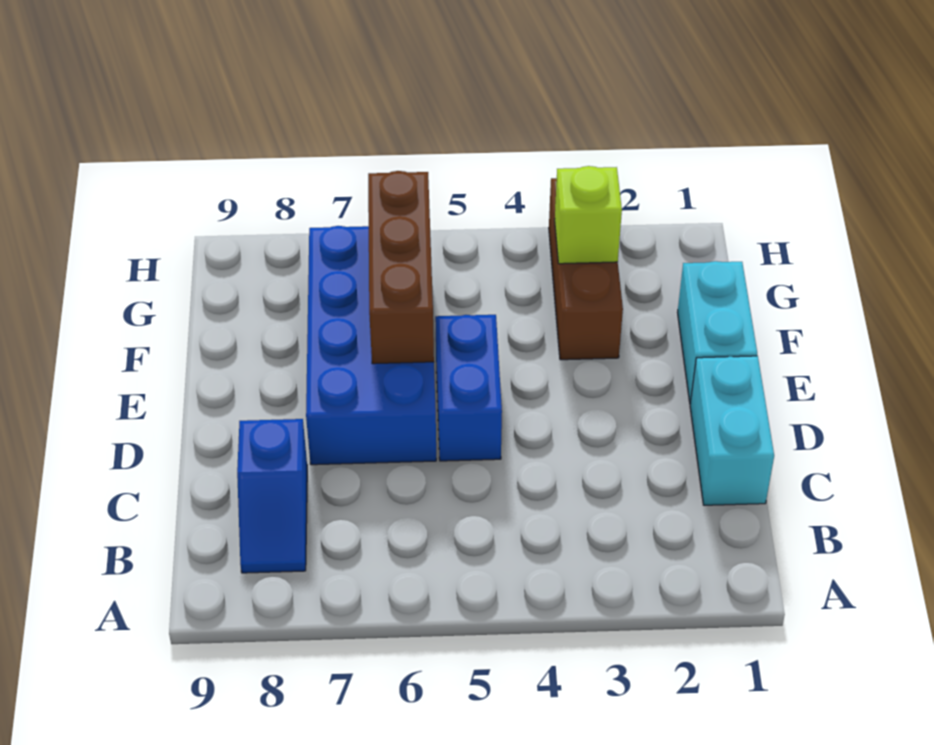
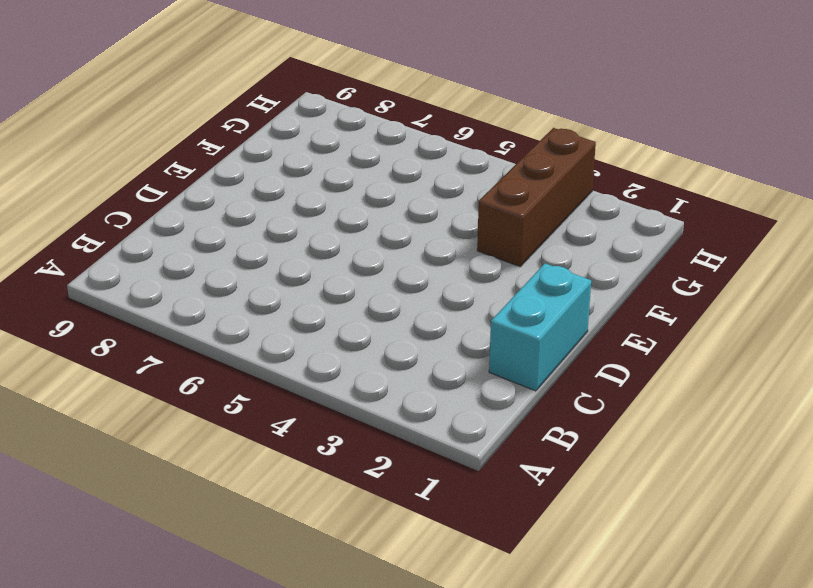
none -> blue 1x2 slope [237,419,307,573]
none -> blue 1x2 brick [435,315,502,461]

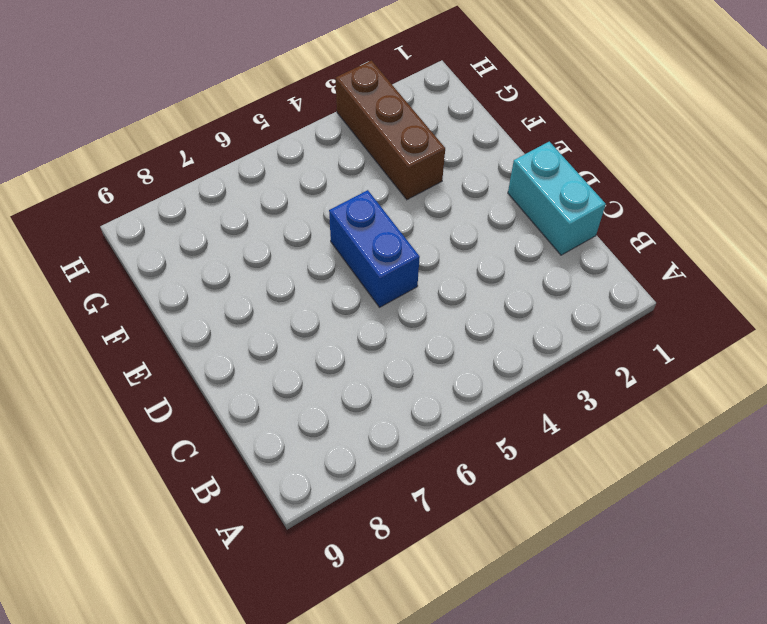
none -> blue 1x2 slope [237,419,307,573]
none -> blue 2x4 brick [306,226,436,465]

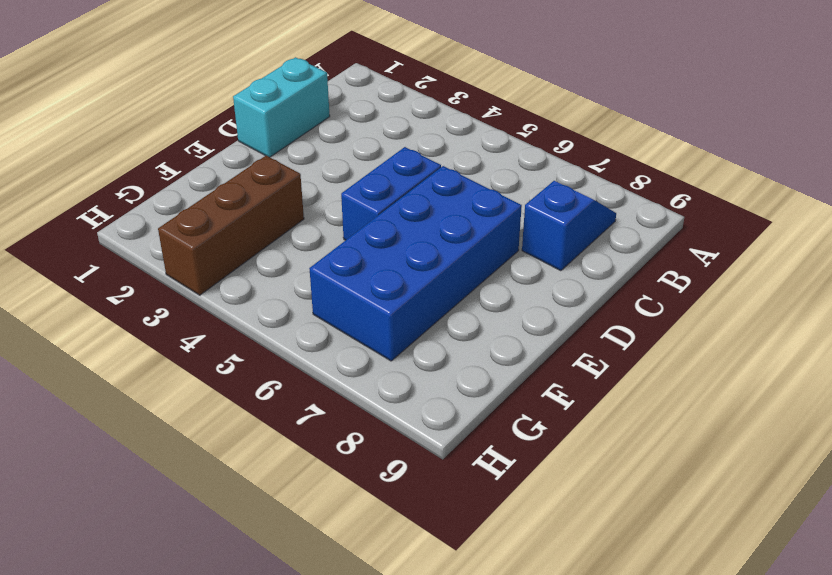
none -> cyan 1x2 brick [678,261,757,404]
none -> brown 1x3 brick [368,171,434,364]

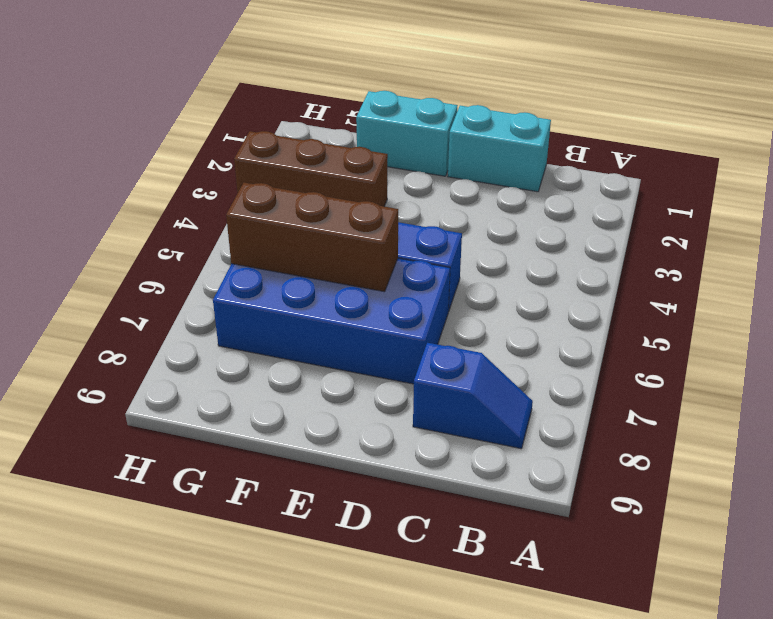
none -> lime 1x1 brick [555,166,622,264]

